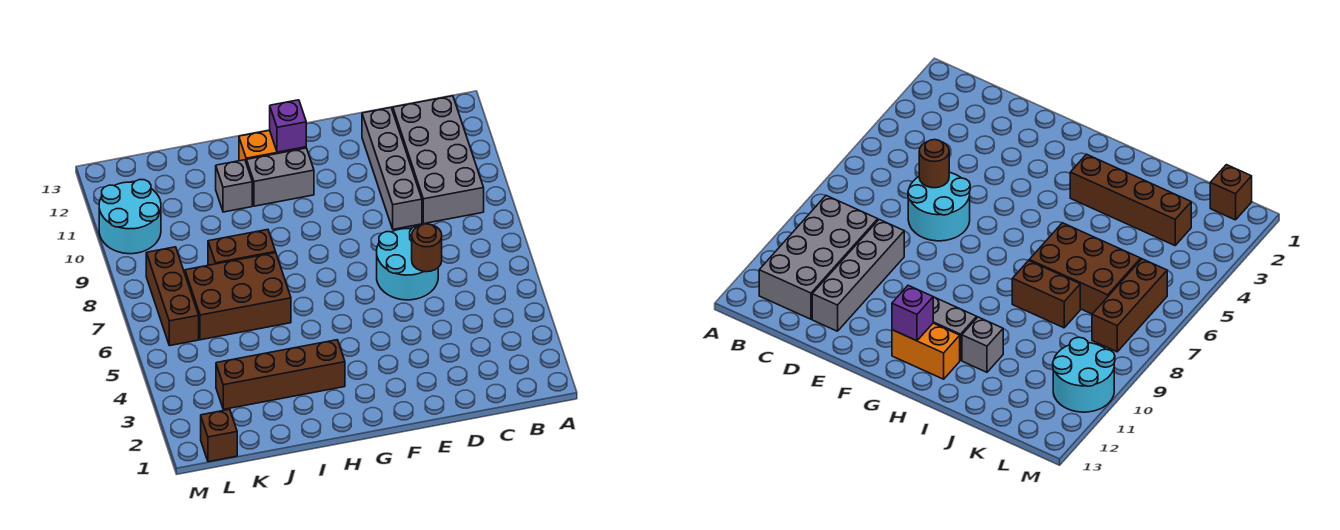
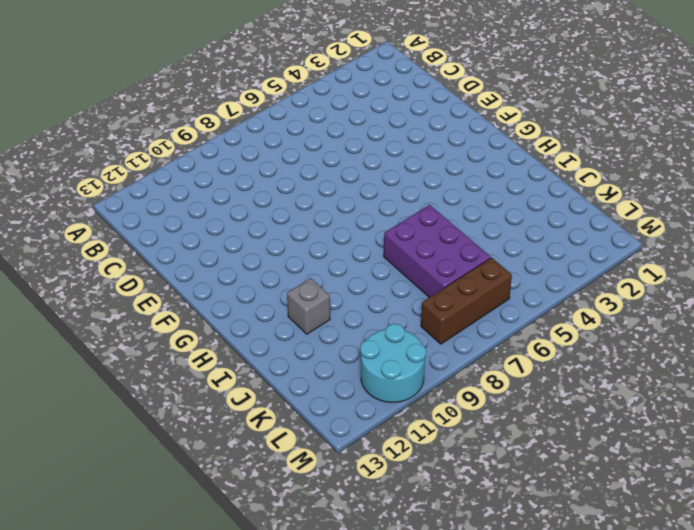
purple 2x3 brick [384,205,491,297] -> brown 2x3 brick [185,253,291,340]
none -> grey 2x4 brick [393,96,484,224]
none -> cyan 2x2 round brick [377,226,438,300]
none -> grey 1x4 brick [362,108,422,229]

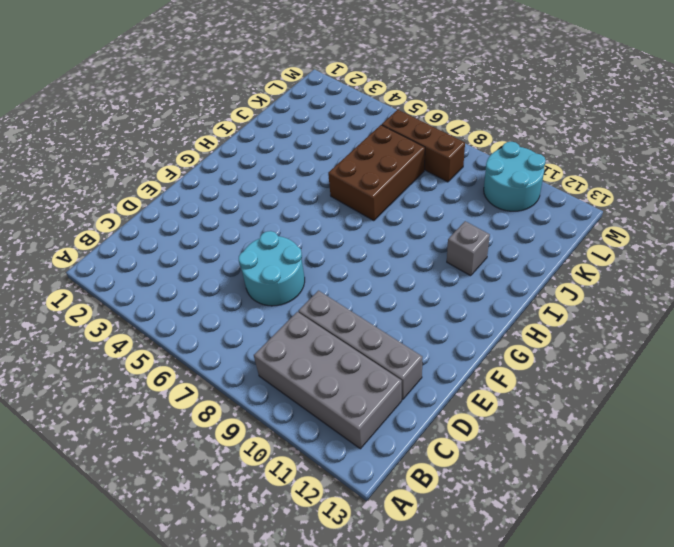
none -> grey 1x2 brick [247,148,314,206]
none -> orange 1x2 brick [239,130,306,164]
none -> brown 1x4 brick [216,340,345,409]

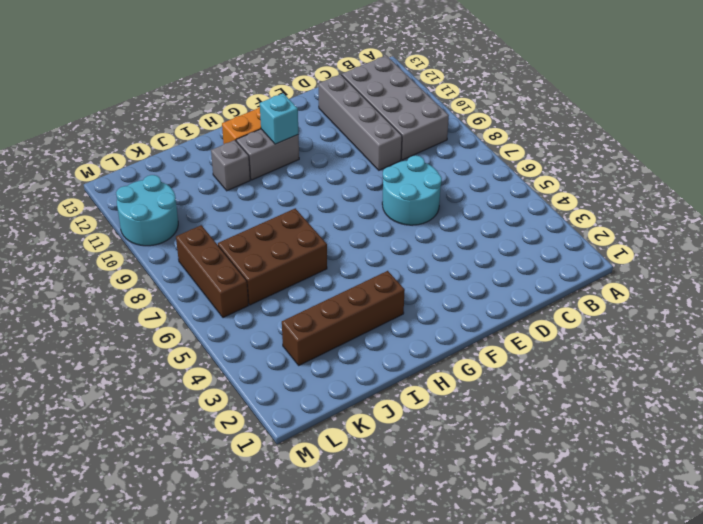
cyan 1x1 brick [260,93,298,144] -> none
none -> brown 1x2 brick [208,230,276,265]
none -> brown 1x1 brick [201,409,237,462]
none -> brown 1x1 round brick [412,224,442,272]

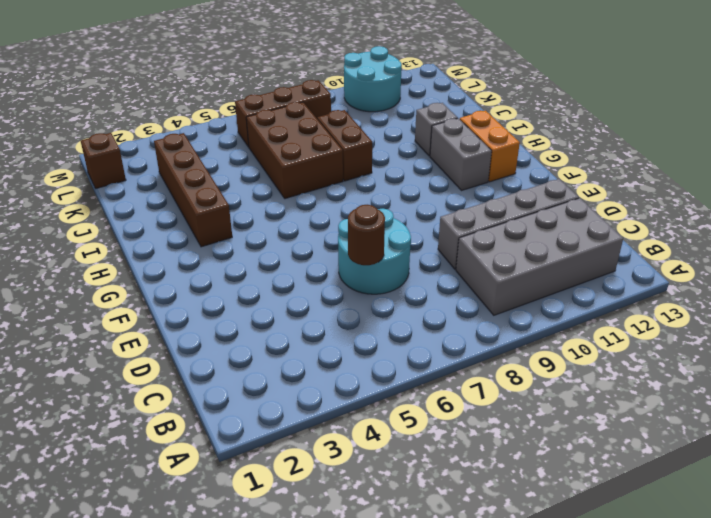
none -> purple 1x1 brick [270,100,306,152]

